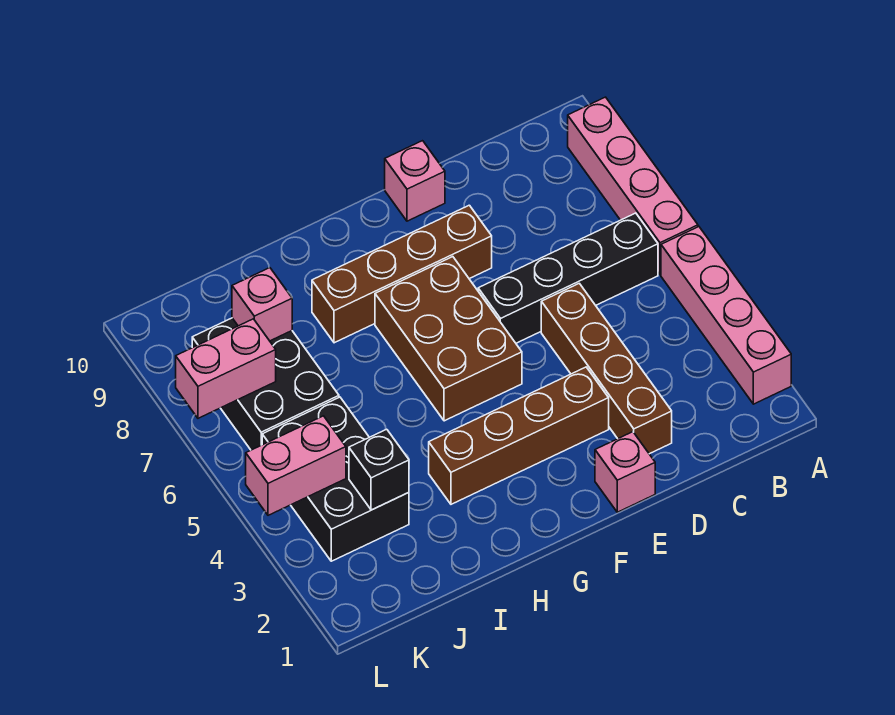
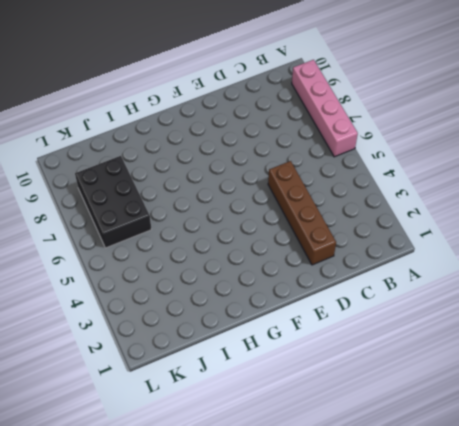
none -> pink 1x4 brick [661,227,791,404]
none -> black 1x4 brick [478,213,658,343]
none -> pink 1x1 brick [595,432,655,512]

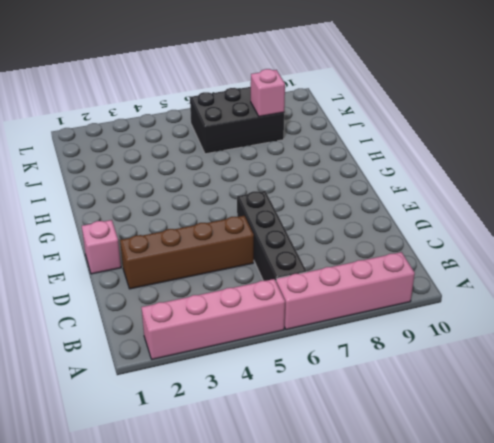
none -> brown 1x4 brick [429,367,609,504]
none -> brown 1x4 brick [312,205,492,343]
none -> pink 1x1 brick [385,141,445,221]

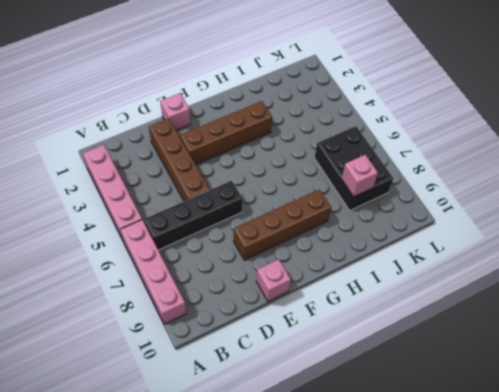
none -> brown 2x3 brick [375,257,522,421]
none -> black 2x3 brick [262,397,409,561]
none -> black 1x1 brick [349,429,409,510]

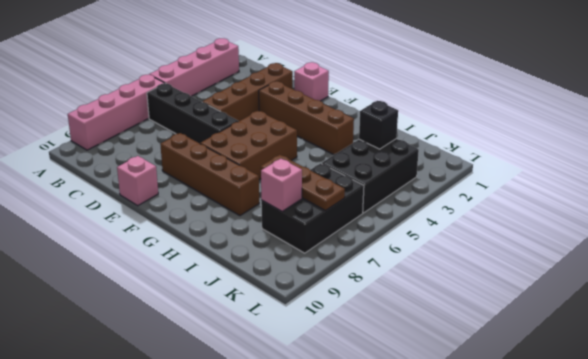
brown 1x3 plate [261,155,345,210] -> pink 1x2 brick [176,319,276,418]
none -> pink 1x2 brick [246,416,346,515]

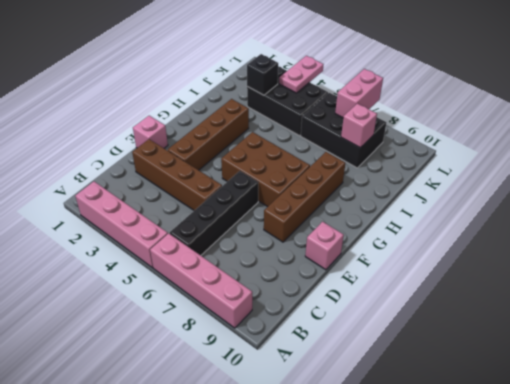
pink 1x2 plate [279,56,324,93] -> pink 1x2 brick [246,416,346,515]

